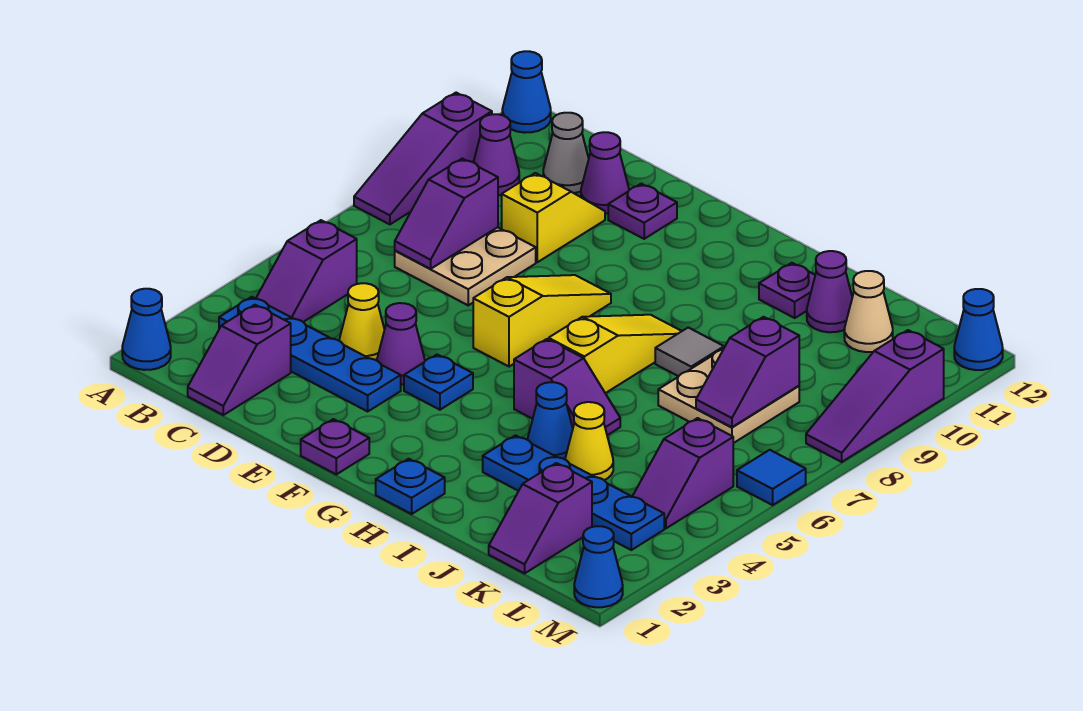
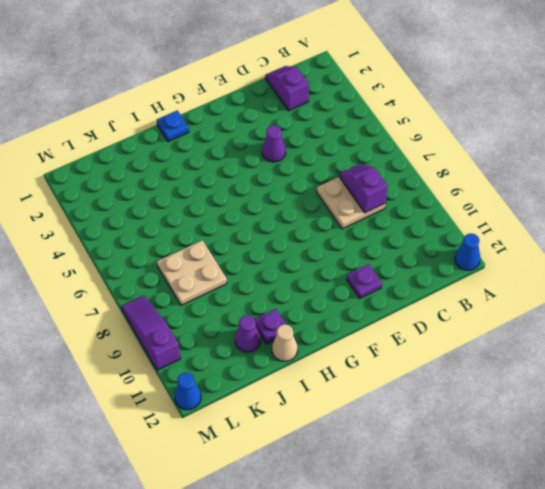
tan 1x1 cone [272,324,298,361] -> tan 1x1 cone moved to [844,271,893,352]
none -> blue 1x1 cone [122,289,171,370]
none -> purple 1x3 slope [354,93,492,224]
none -> blue 1x4 plate [219,297,401,411]
none -> purple 1x2 slope [256,220,357,322]

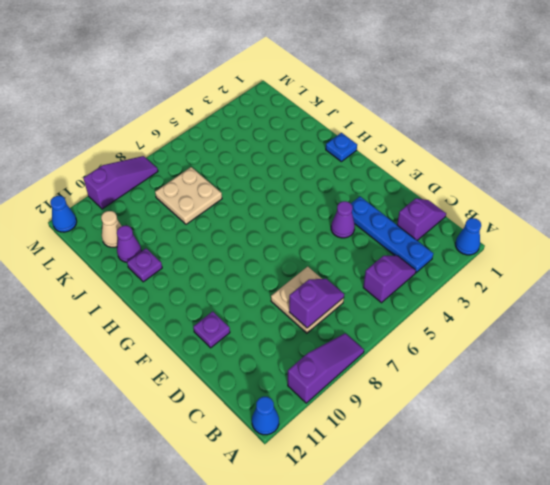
none -> purple 1x1 cone [473,114,519,195]
none -> grey 1x1 cone [543,113,589,193]
none -> yellow 1x1 cone [339,283,385,360]
none -> yellow 1x2 slope [502,173,605,262]

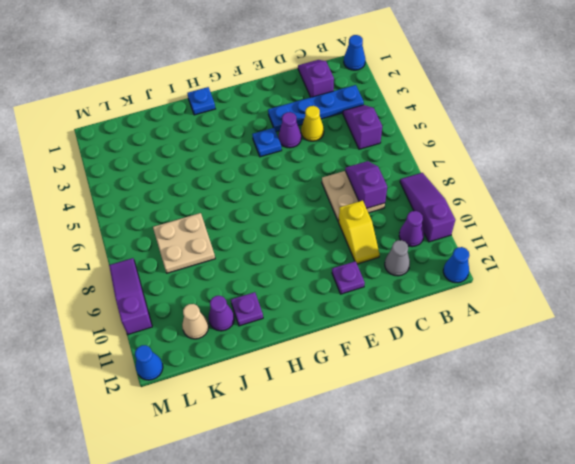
none -> purple 1x1 cone [581,132,629,213]
none -> purple 1x1 plate [301,419,369,474]
none -> yellow 1x3 slope [473,275,611,367]
none -> purple 1x2 slope [514,339,620,435]

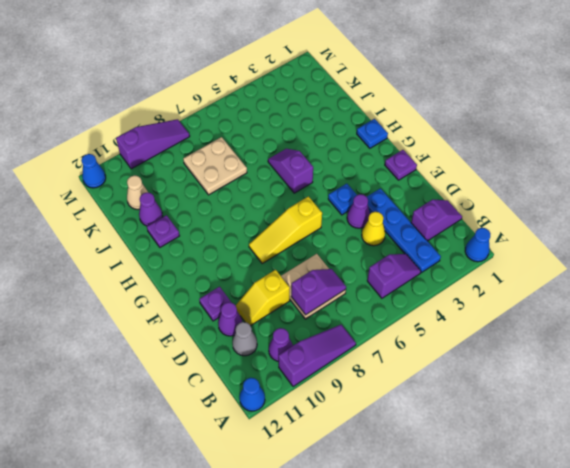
none -> yellow 1x3 slope [549,315,682,393]
none -> blue 1x4 plate [483,435,664,550]
none -> blue 1x1 cone [527,382,573,459]
none -> grey 1x1 tile [655,328,724,376]

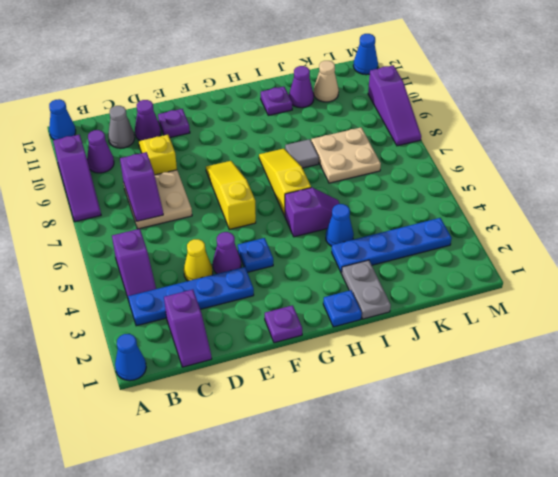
grey 1x2 plate [342,260,391,319] -> none
none -> yellow 1x1 cone [565,402,613,480]
none -> purple 1x2 slope [489,463,592,573]
none -> purple 1x2 slope [632,418,733,528]
none -> blue 1x1 cone [574,526,623,607]

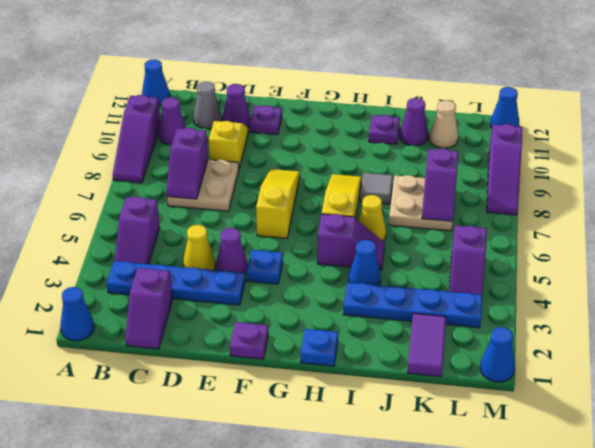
yellow 1x1 cone [358,195,386,241] -> yellow 1x1 cone moved to [565,402,613,480]
purple 1x2 tile [407,313,446,377] -> purple 1x2 slope [489,463,592,573]
none -> blue 1x1 tile [737,450,806,505]

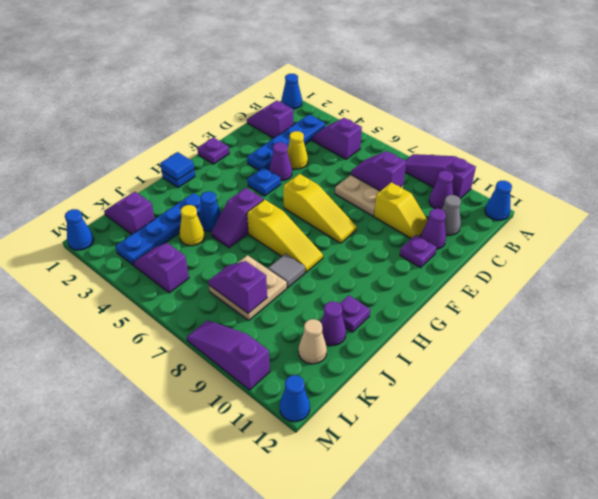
blue 1x1 tile [160,152,194,180] -> blue 1x1 tile moved to [737,450,806,505]

